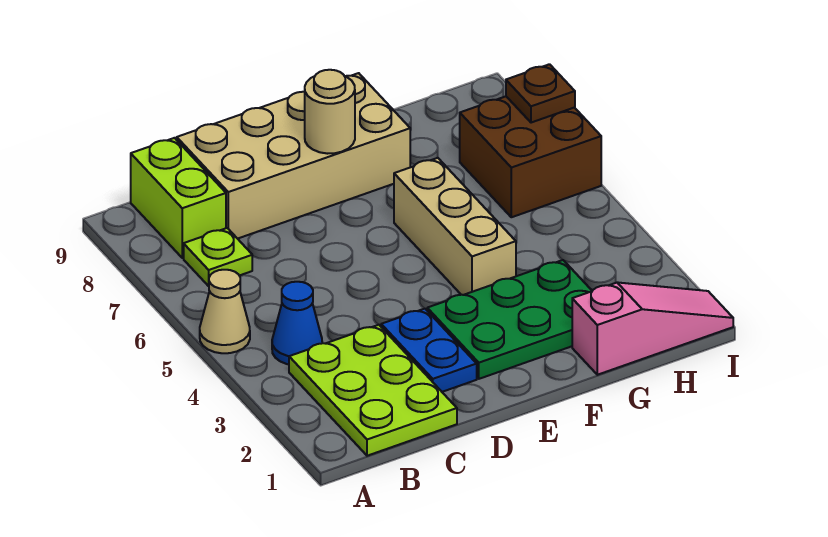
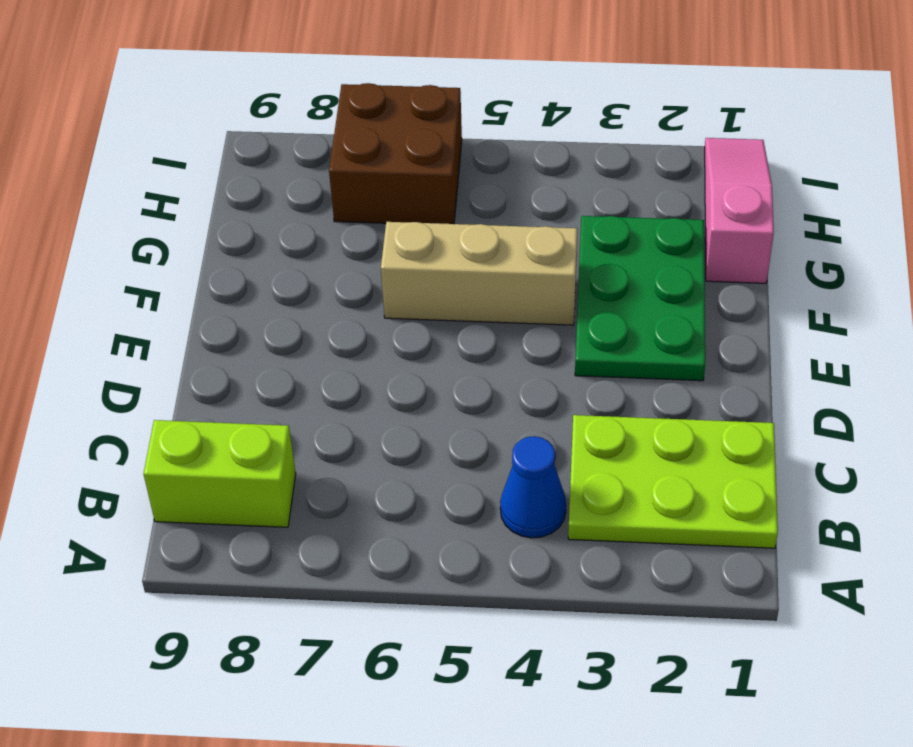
none -> tan 1x1 cone [200,270,250,353]
none -> lime 1x1 plate [184,228,252,286]
none -> tan 2x4 brick [177,73,410,239]

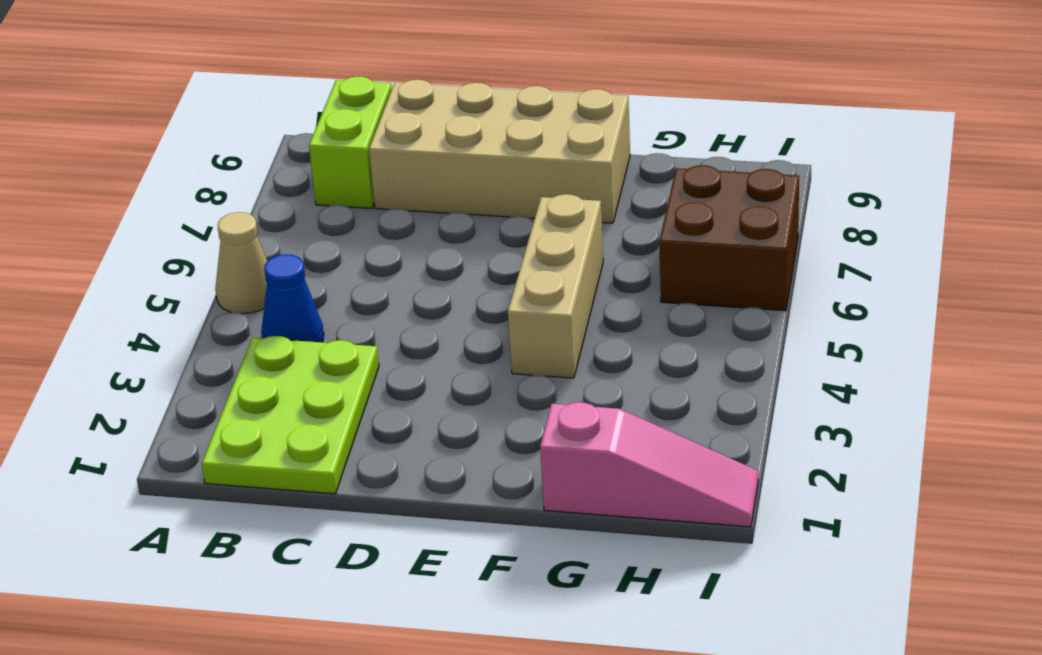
none -> lime 1x1 plate [184,228,252,286]
none -> blue 1x2 plate [381,309,477,392]
none -> green 2x3 plate [427,260,592,379]

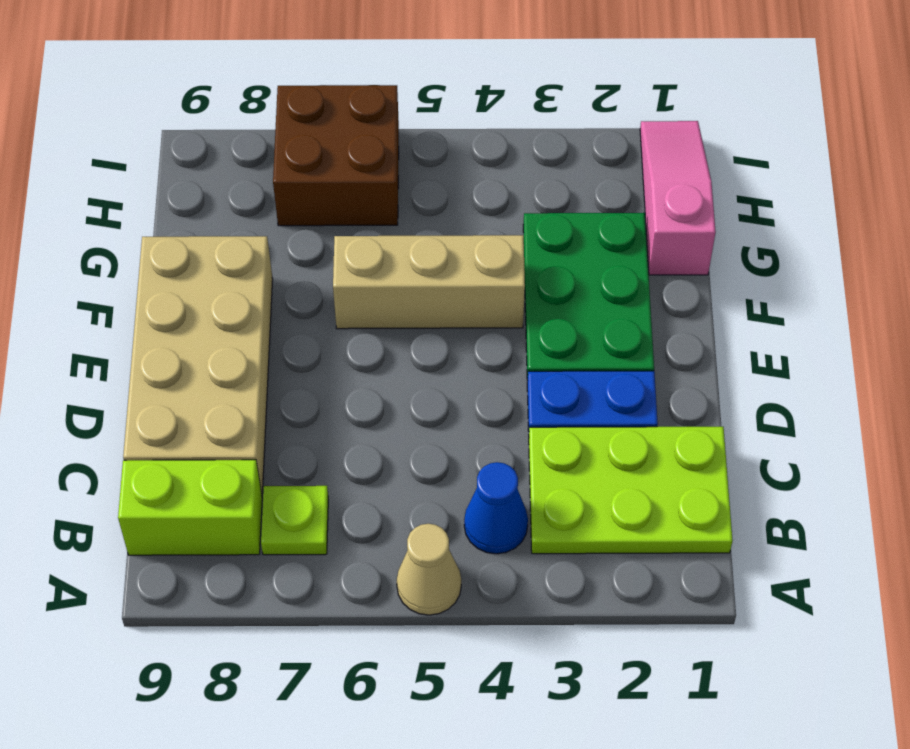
none -> tan 1x1 round brick [305,70,355,154]
none -> brown 1x1 plate [506,64,575,123]

